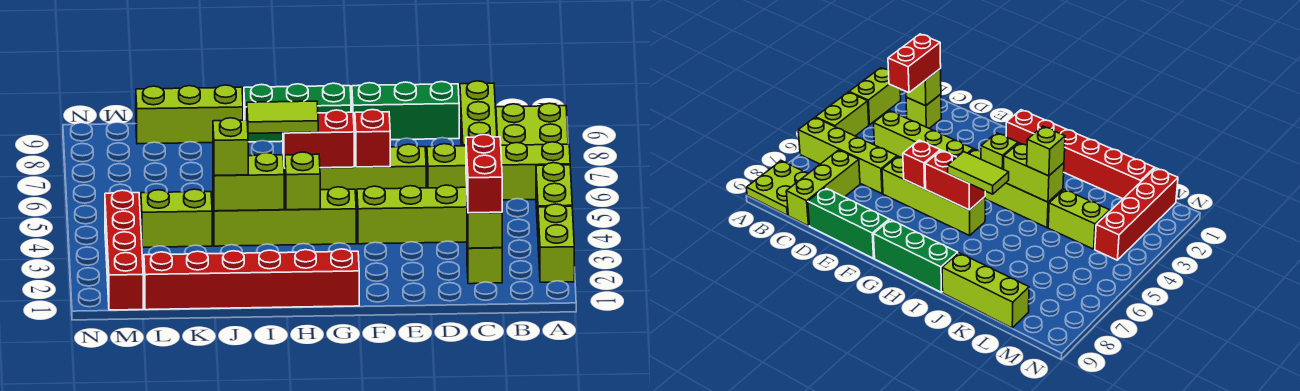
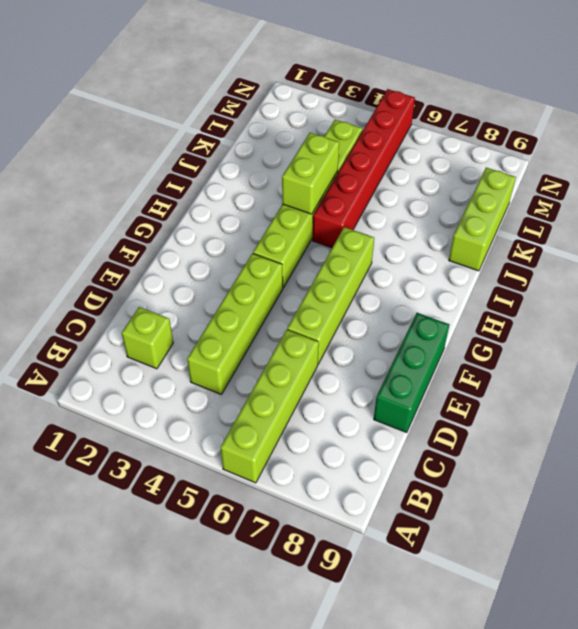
red 1x6 brick [312,89,415,248] -> red 1x6 brick moved to [144,249,359,310]
none -> lime 1x2 brick [538,204,574,282]
none -> lime 1x2 brick [536,163,572,230]
none -> lime 2x2 plate [496,103,568,145]

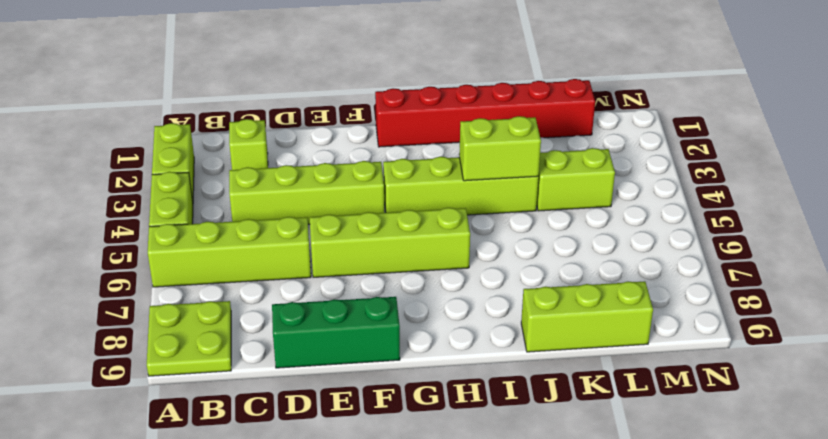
none -> lime 1x3 brick [460,81,497,146]
none -> green 1x3 brick [244,83,351,142]
none -> red 1x4 brick [105,190,143,310]

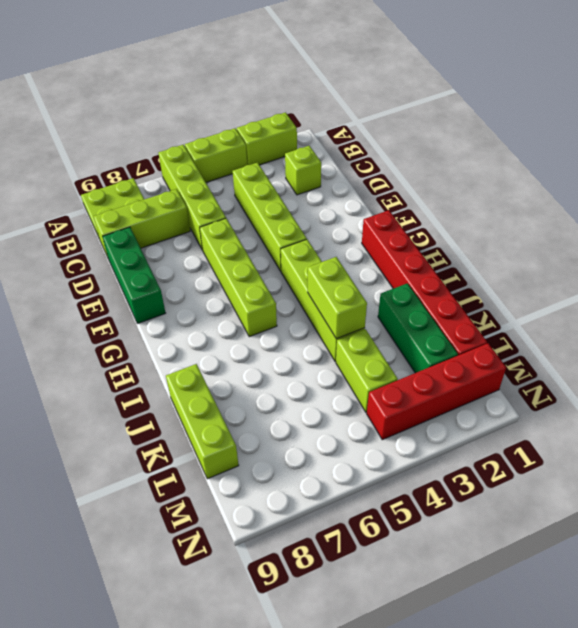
green 1x3 brick [378,283,458,373] -> green 1x3 brick moved to [244,83,351,142]
none -> lime 1x1 brick [467,202,502,248]
none -> red 1x1 brick [355,110,390,167]
none -> red 1x2 brick [283,110,354,168]

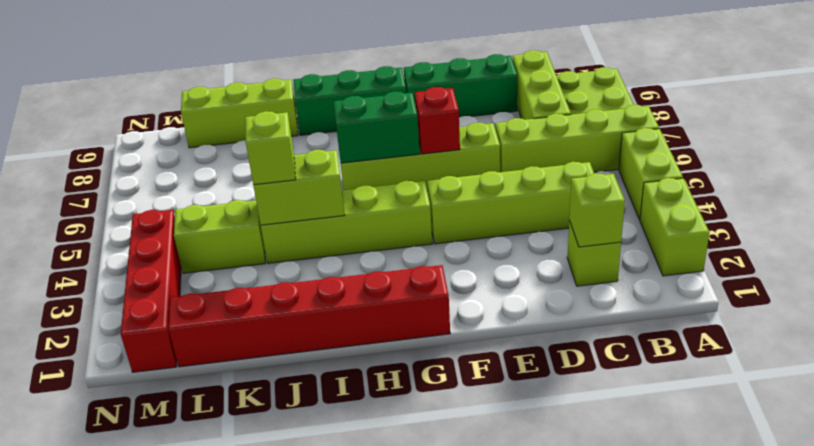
green 1x2 brick [333,91,420,163] -> red 1x2 brick [283,110,354,168]
none -> lime 1x1 brick [285,152,320,210]
none -> red 1x2 brick [466,135,502,213]
none -> lime 1x2 tile [247,101,318,133]

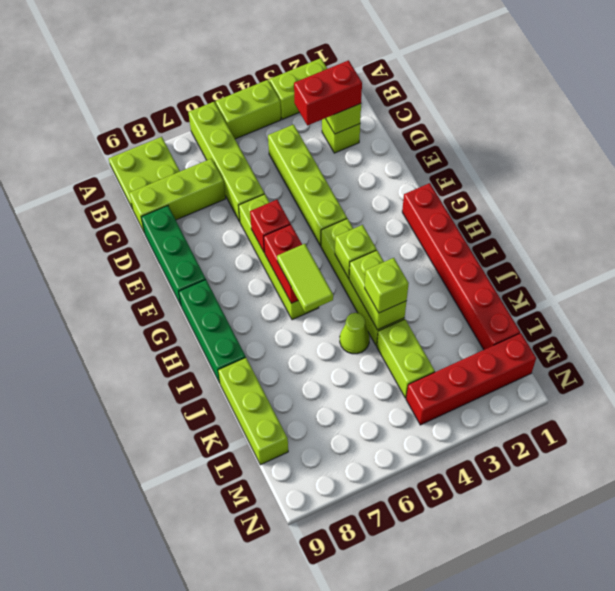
lime 1x1 cone [340,313,370,354] -> none

